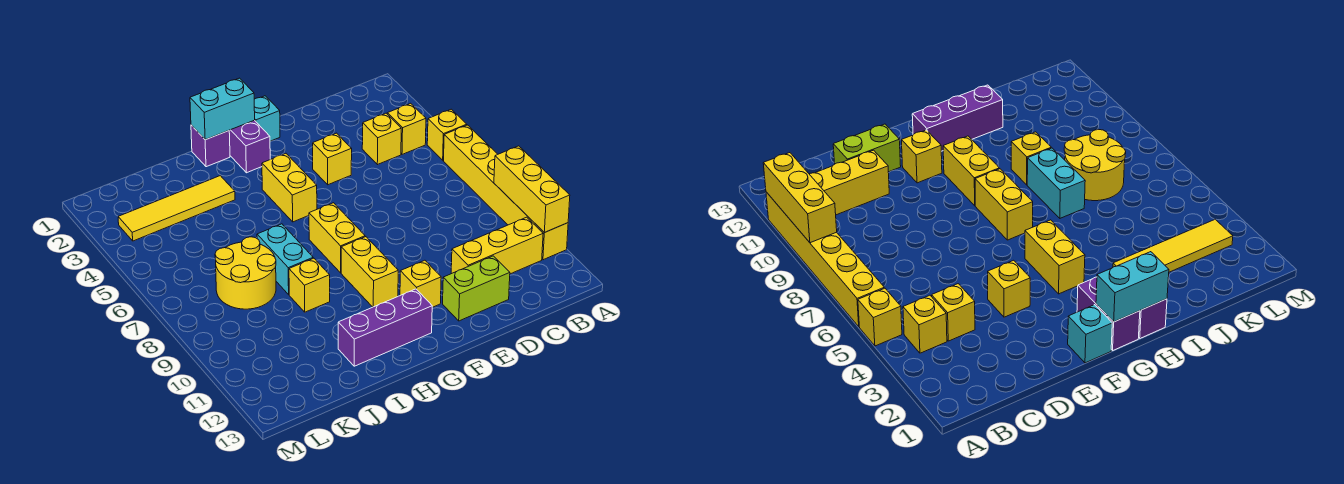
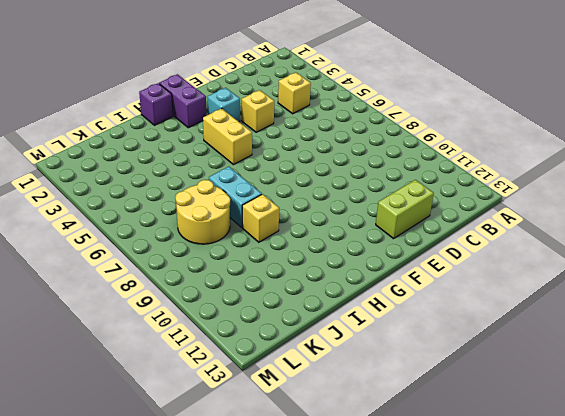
cyan 1x1 brick [208,88,240,122] -> cyan 1x1 brick moved to [254,96,280,141]
none -> yellow 1x1 brick [427,109,467,160]
none -> yellow 1x6 brick [444,125,568,260]
none -> yellow 1x1 brick [387,103,426,154]

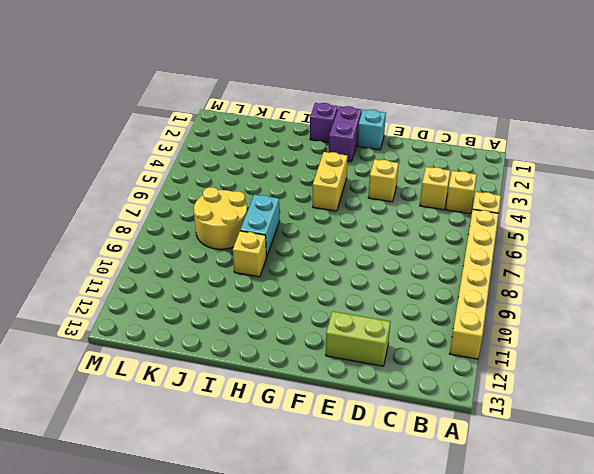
none -> yellow 1x3 brick [451,217,543,274]
none -> yellow 1x1 brick [400,260,441,307]
none -> yellow 1x2 brick [309,203,365,273]

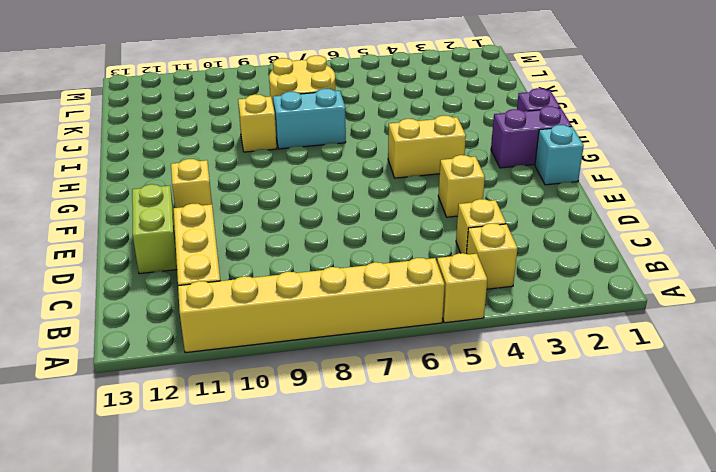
none -> yellow 1x2 brick [309,203,365,273]
none -> yellow 1x2 brick [341,237,398,307]
none -> purple 1x3 brick [338,289,432,366]

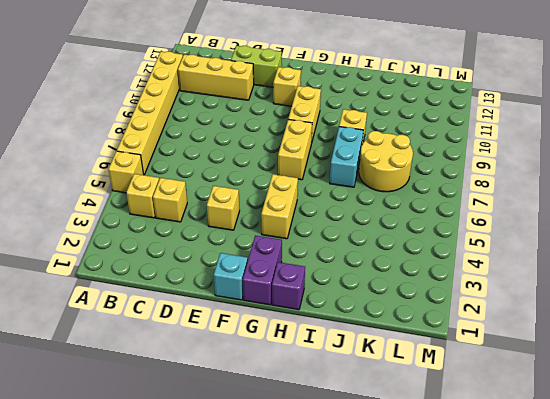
none -> purple 1x3 brick [338,289,432,366]
none -> yellow 1x4 tile [118,176,235,241]
none -> yellow 1x3 brick [494,146,570,233]

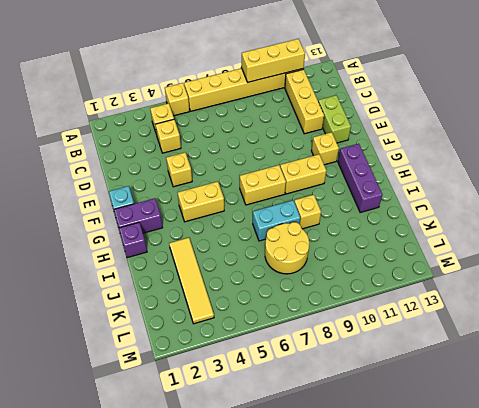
none -> cyan 1x2 brick [190,78,255,140]

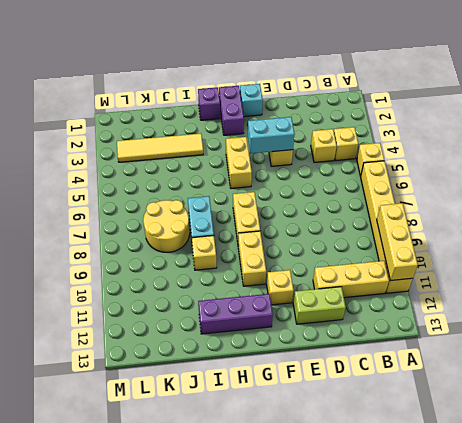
cyan 1x2 brick [248,117,295,154] -> cyan 1x2 brick moved to [190,78,255,140]

